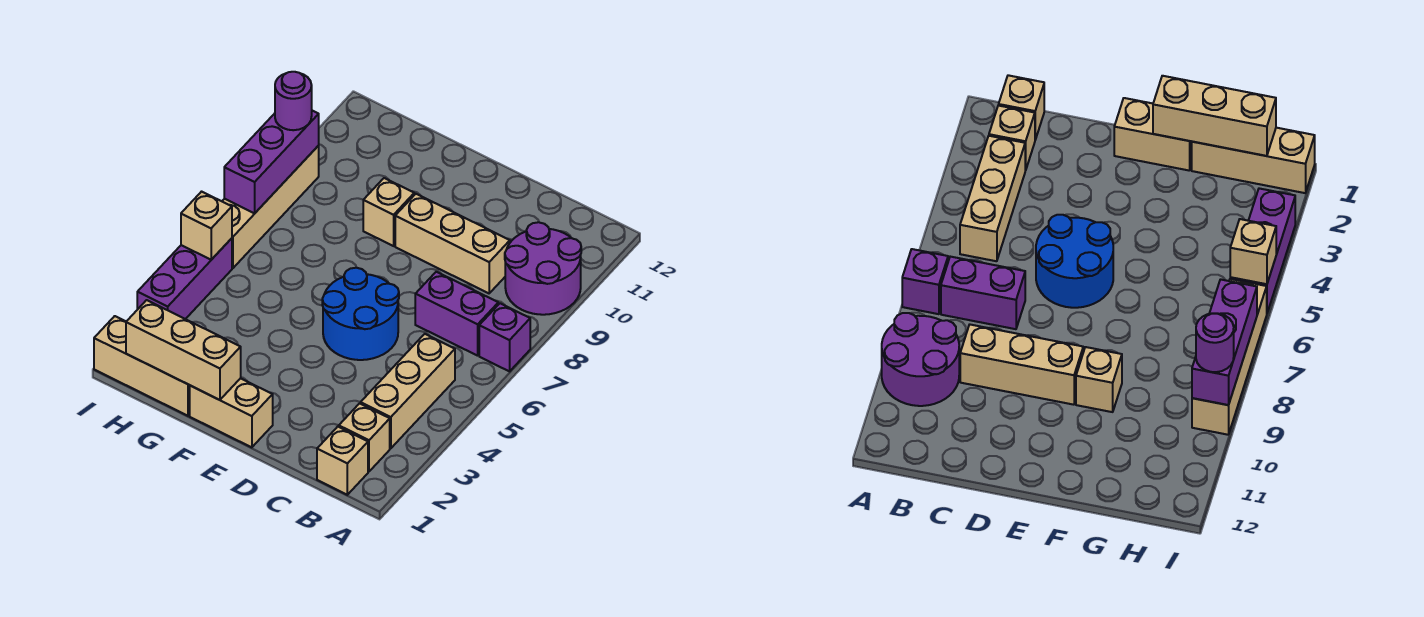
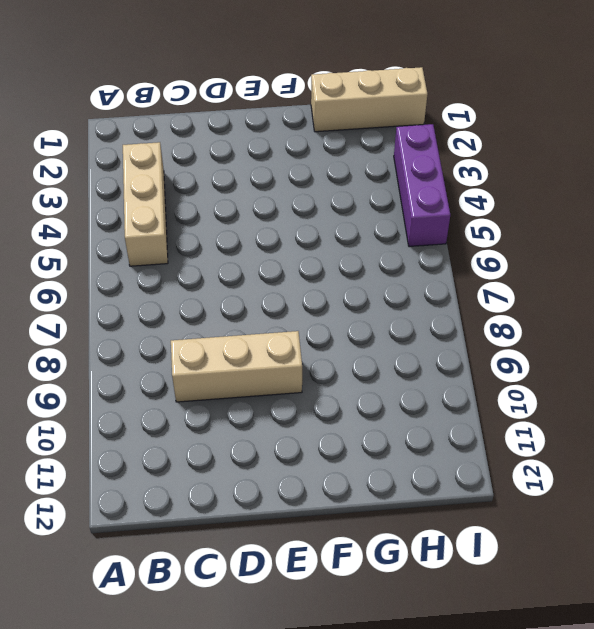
none -> purple 1x1 brick [479,303,530,371]
none -> purple 2x2 round brick [505,222,581,315]
none -> tan 1x1 brick [317,427,368,495]

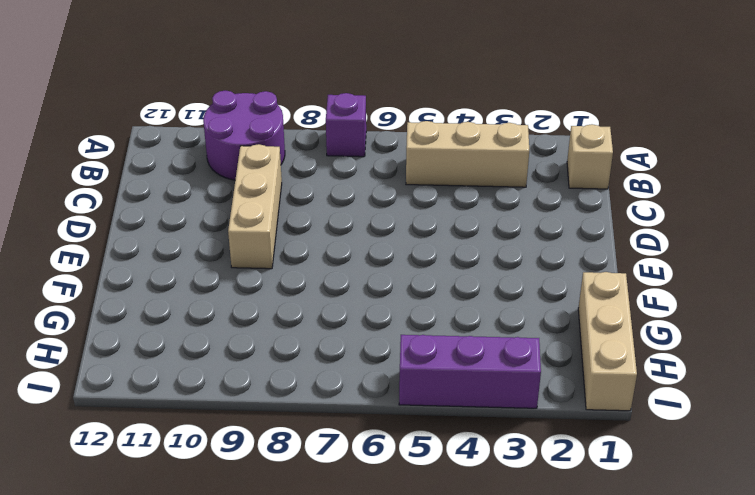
none -> tan 1x1 brick [339,403,390,471]
none -> purple 1x2 brick [415,272,498,356]
none -> blue 2x2 round brick [322,268,399,360]

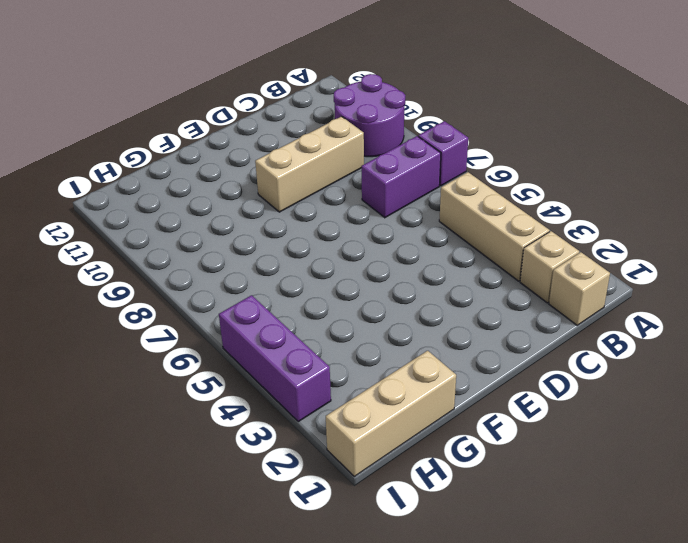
none -> blue 2x2 round brick [322,268,399,360]
none -> tan 1x2 brick [190,378,273,447]
none -> tan 1x1 brick [363,178,414,246]

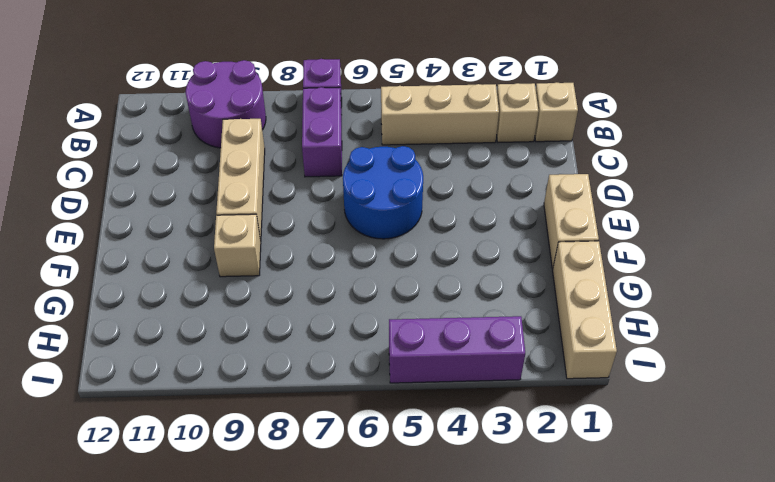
none -> tan 1x4 brick [222,146,319,268]
none -> tan 1x3 brick [126,300,241,400]
none -> tan 1x1 brick [181,192,232,260]

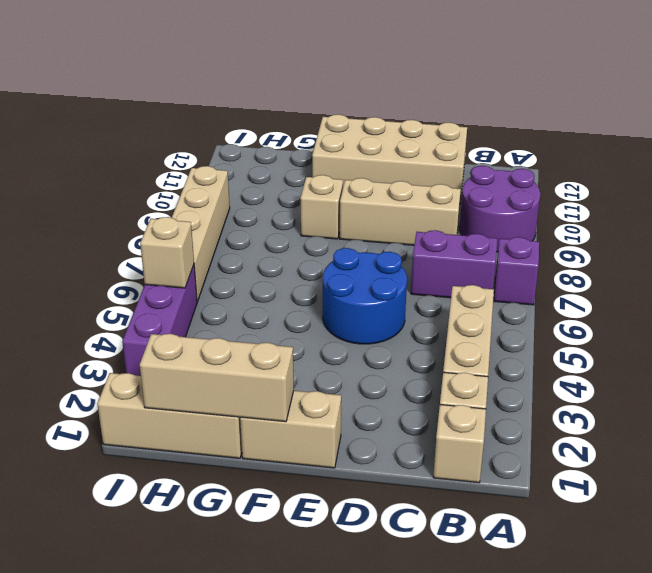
tan 2x4 brick [312,115,467,202] -> none
none -> purple 1x3 brick [224,111,319,213]
none -> purple 1x1 round brick [275,72,312,130]

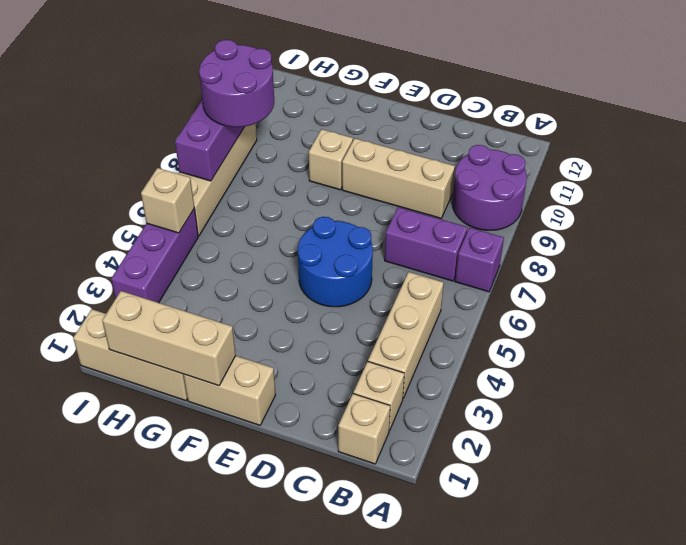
purple 2x2 round brick [199,40,274,127] -> purple 1x1 round brick [275,72,312,130]

